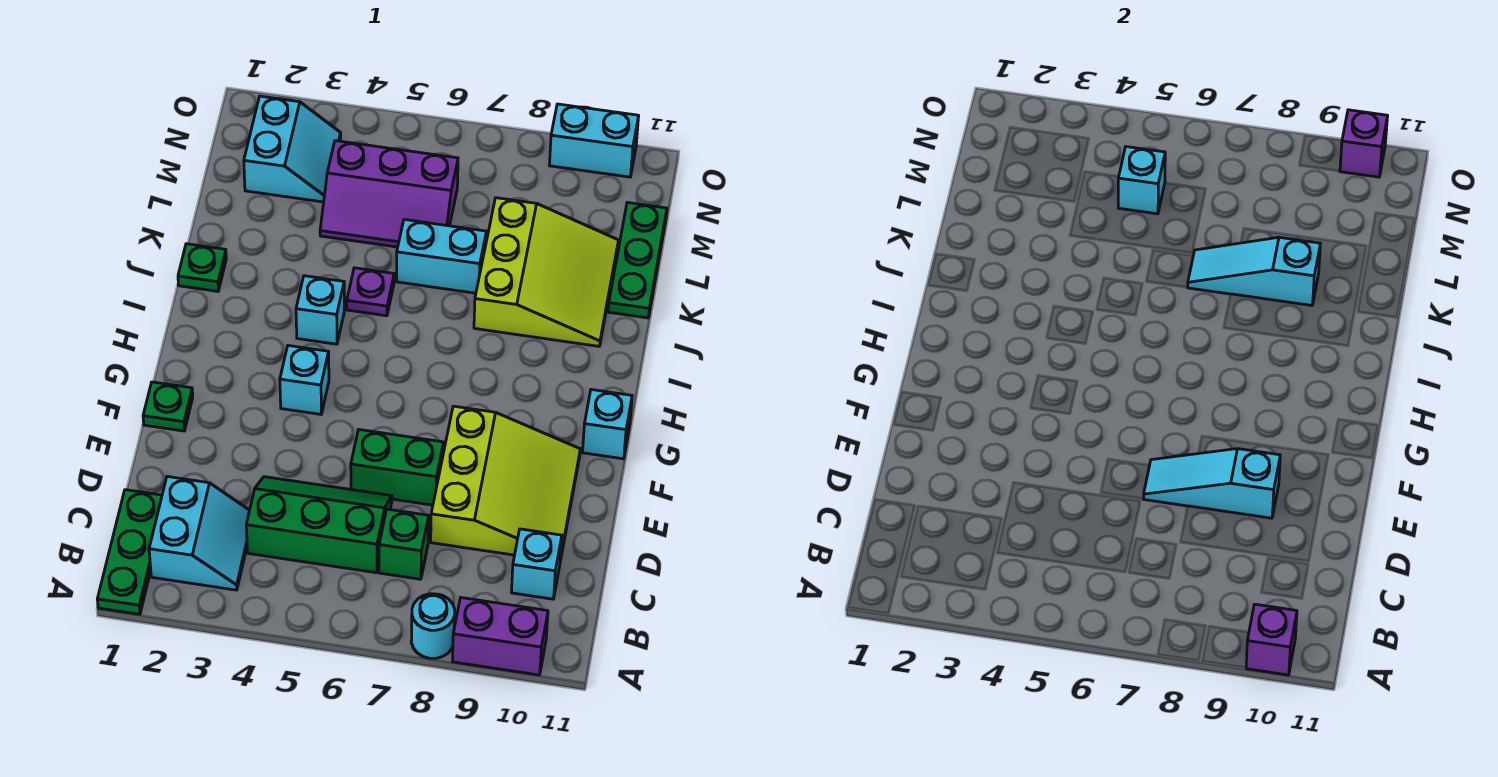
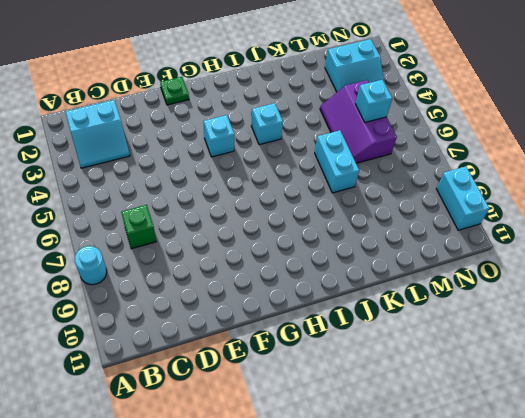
none -> green 1x3 plate [97,490,162,614]
none -> purple 1x2 brick [453,598,548,675]
none -> green 2x3 slope [246,477,392,573]

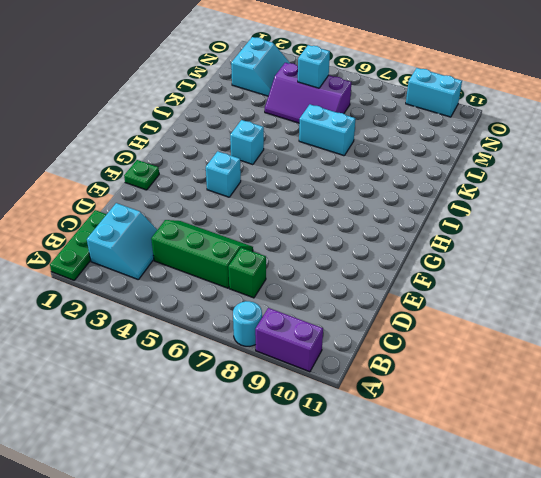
none -> cyan 1x1 brick [511,529,562,599]
none -> lime 3x3 slope [431,406,580,560]
none -> green 1x2 brick [351,430,444,505]

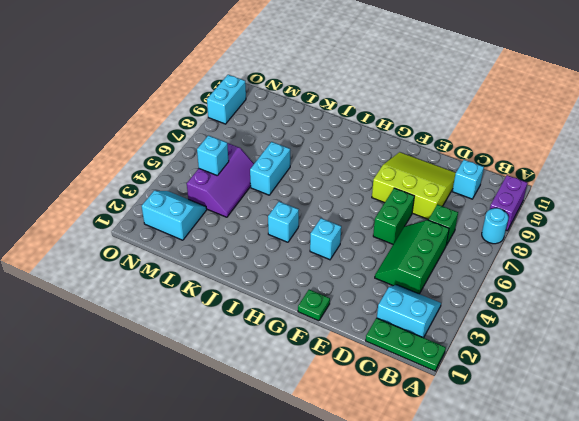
none -> cyan 1x1 brick [582,390,632,459]
none -> green 1x1 plate [178,244,226,291]
none -> purple 1x1 plate [347,268,394,316]

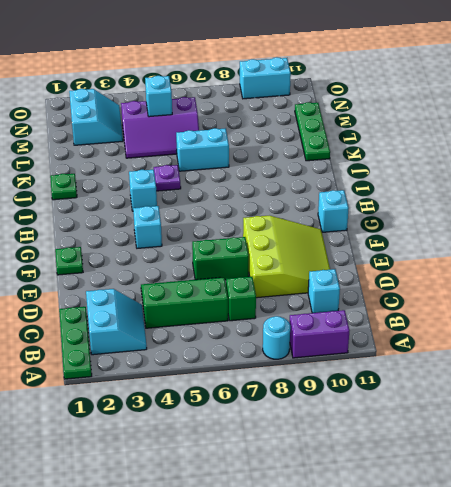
none -> lime 3x3 slope [474,198,618,346]
none -> purple 1x1 brick [1246,604,1297,675]
none -> cyan 1x3 slope [1144,449,1280,518]

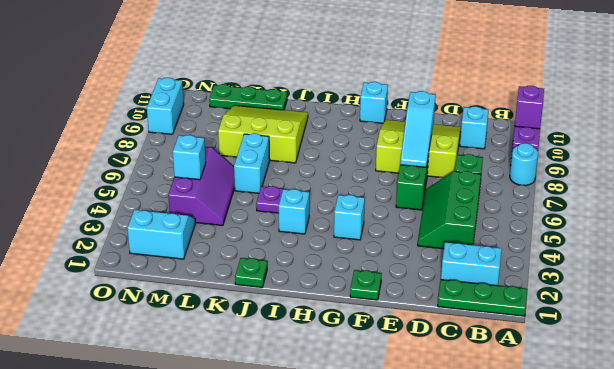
none -> cyan 1x3 slope [1188,237,1320,305]
none -> purple 1x1 brick [1340,110,1388,177]

